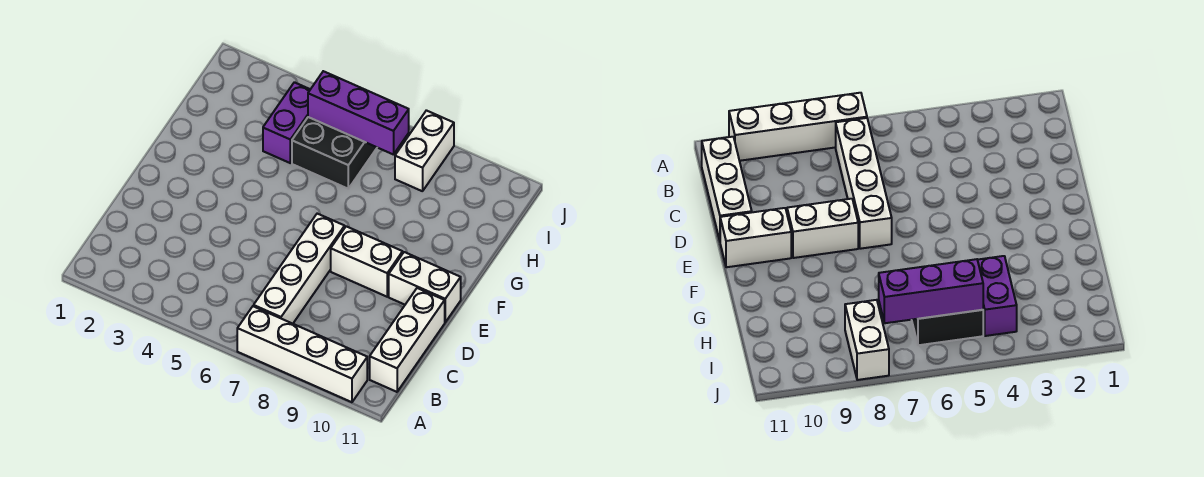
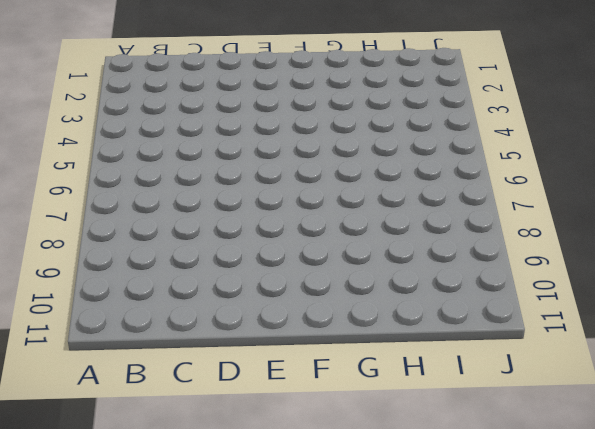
none -> white 1x4 brick [237,306,367,402]
none -> white 1x4 brick [254,214,345,324]

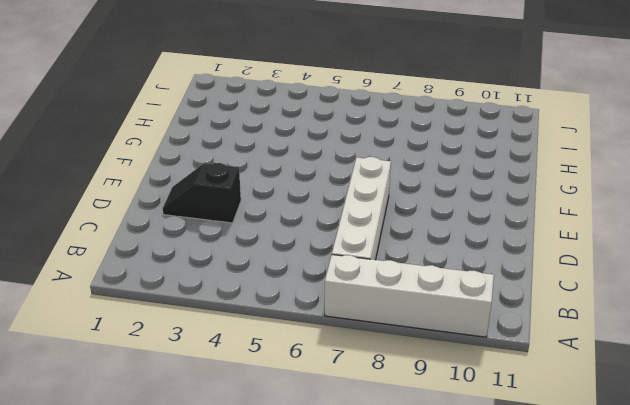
black 1x2 slope [163,163,241,223] -> none
none -> white 1x3 brick [370,288,445,392]
none -> white 1x2 brick [331,226,403,297]

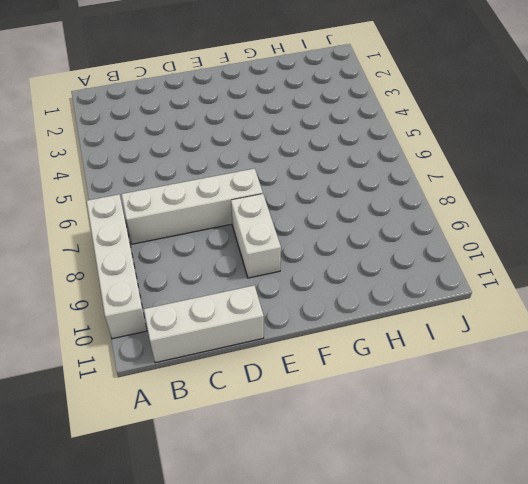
none -> white 1x2 brick [389,252,461,322]
none -> purple 1x2 brick [263,82,310,163]

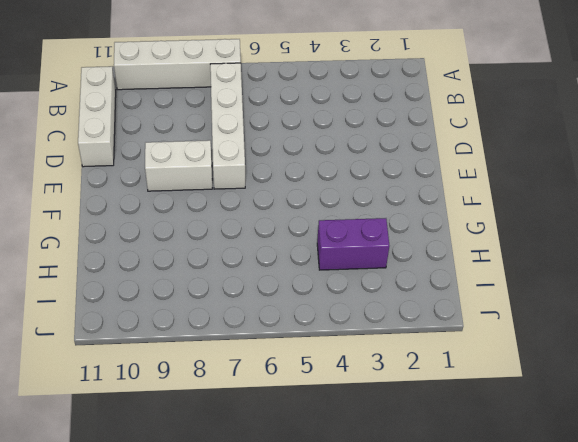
purple 1x2 brick [317,218,389,270] -> purple 1x2 brick turned to [263,82,310,163]
none -> white 1x2 brick [389,252,461,322]
none -> black 2x2 brick [292,117,377,189]

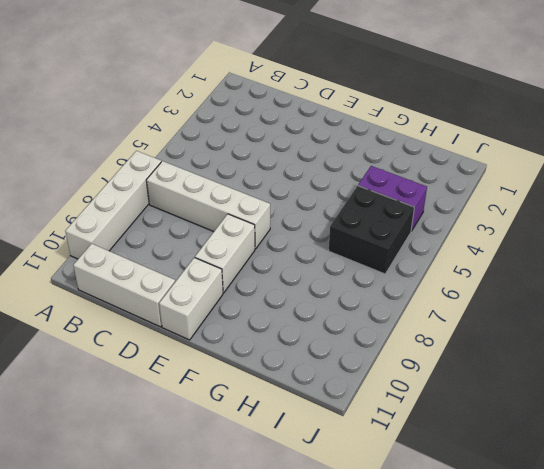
none -> white 1x2 brick [395,110,454,191]
none -> purple 1x3 brick [308,71,409,155]

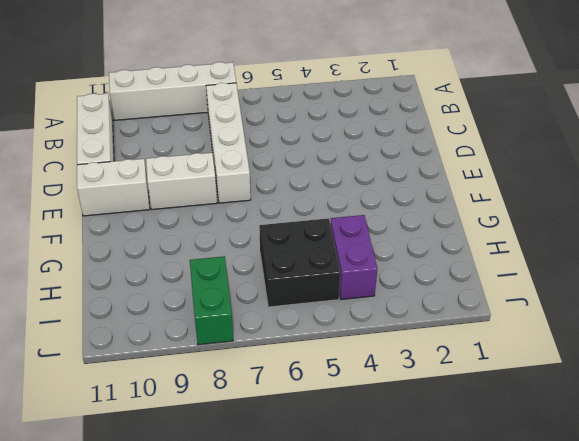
green 1x2 brick [190,256,233,345] -> white 1x2 brick [395,110,454,191]
none -> purple 1x3 brick [308,71,409,155]

